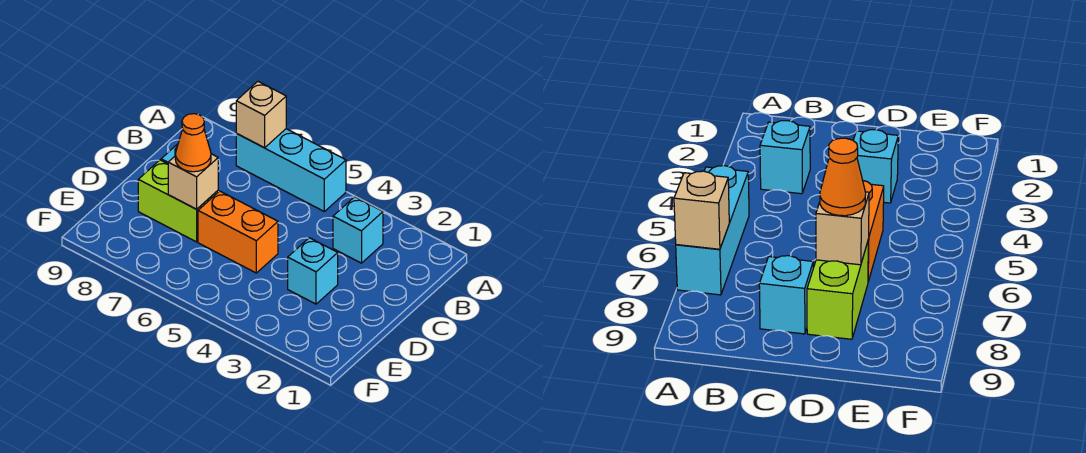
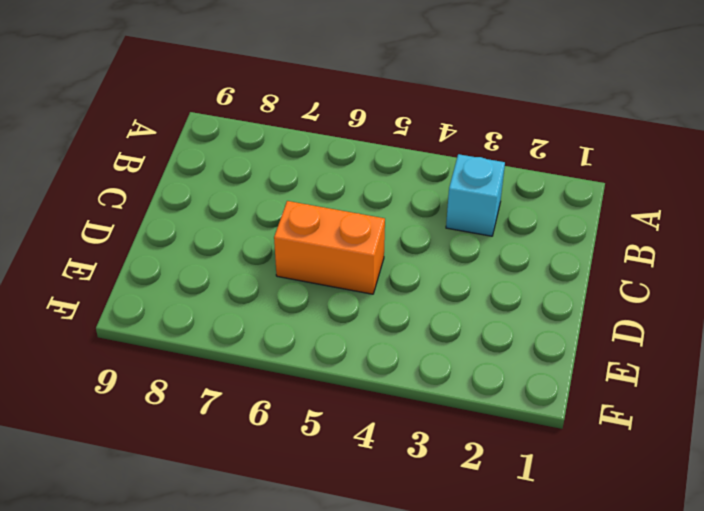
none -> cyan 1x3 brick [236,129,346,211]
none -> cyan 1x1 brick [759,256,813,334]

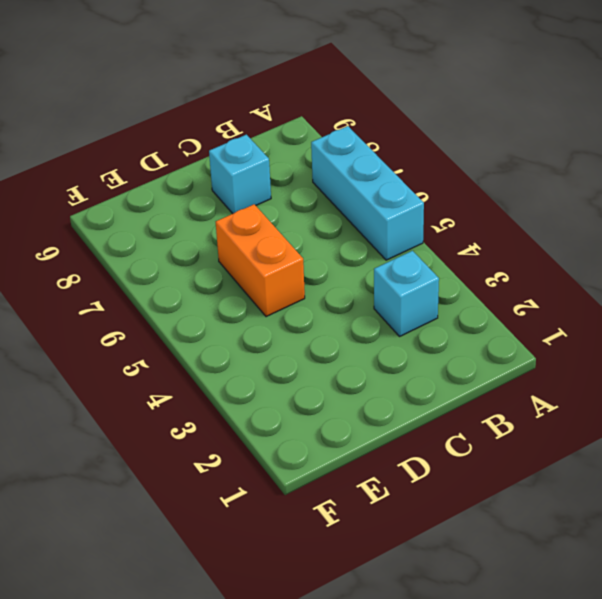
none -> cyan 1x1 brick [288,238,338,304]
none -> lime 1x2 brick [138,160,218,242]

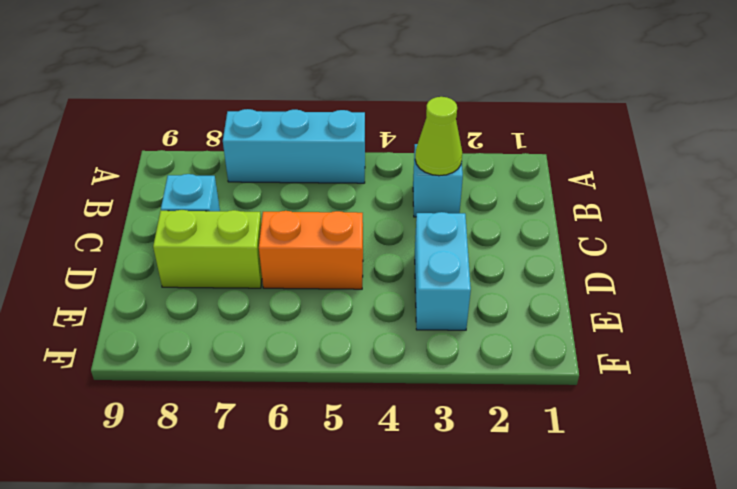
lime 1x1 cone [415,97,462,176] -> none
cyan 1x2 brick [415,212,471,330] -> cyan 1x1 brick [288,238,338,304]
none -> tan 1x1 brick [236,82,286,148]
none -> tan 1x1 brick [168,154,218,209]

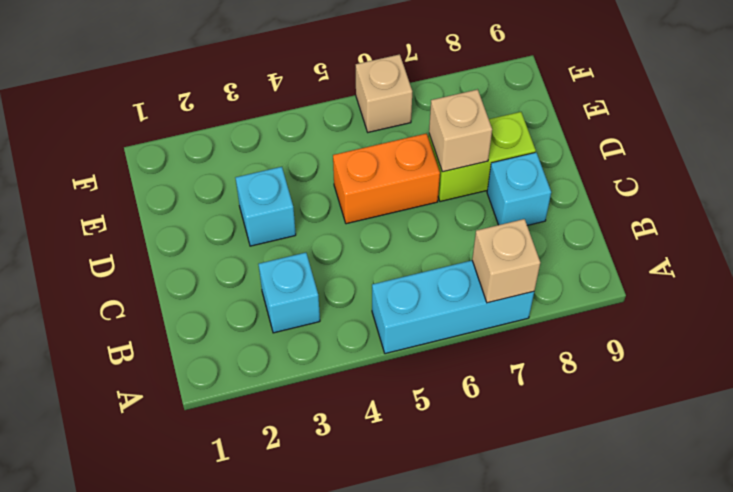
tan 1x1 brick [356,54,412,132] -> none
none -> orange 1x1 cone [175,114,211,172]

